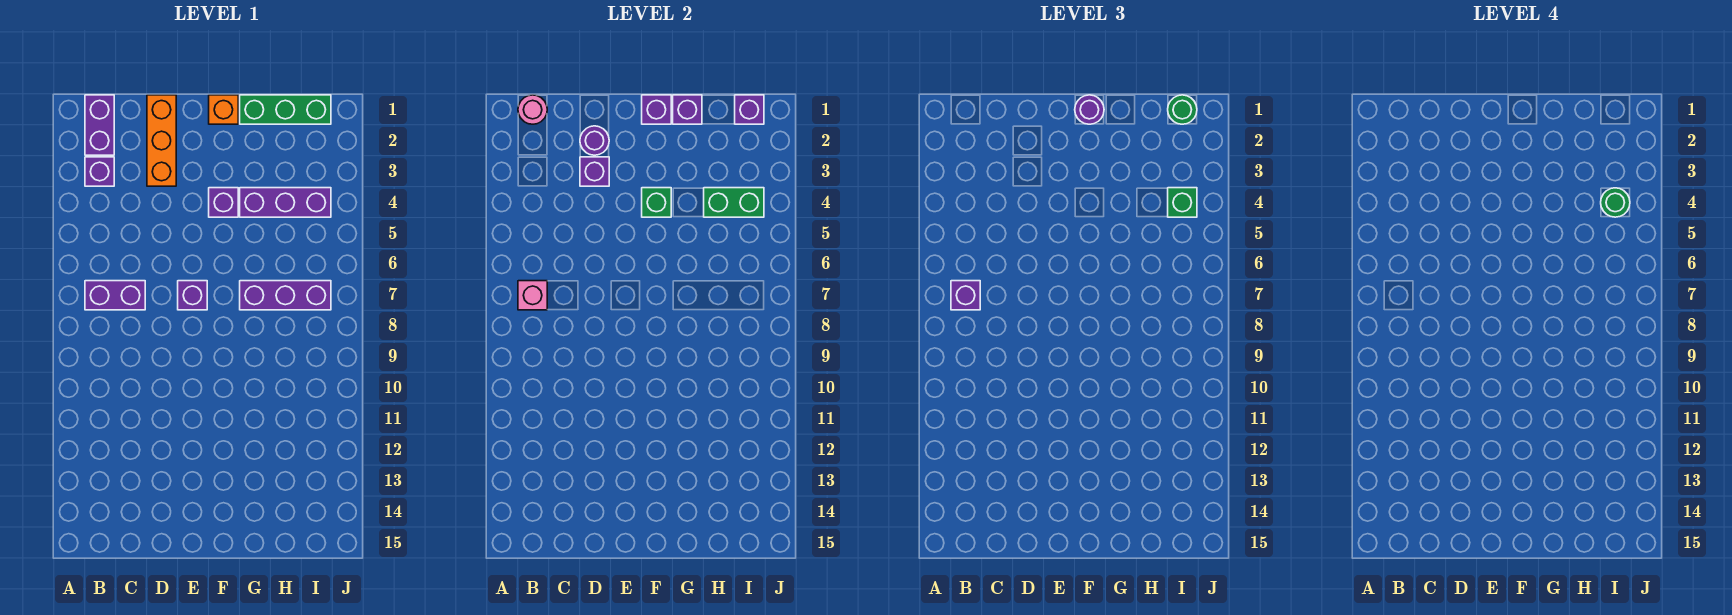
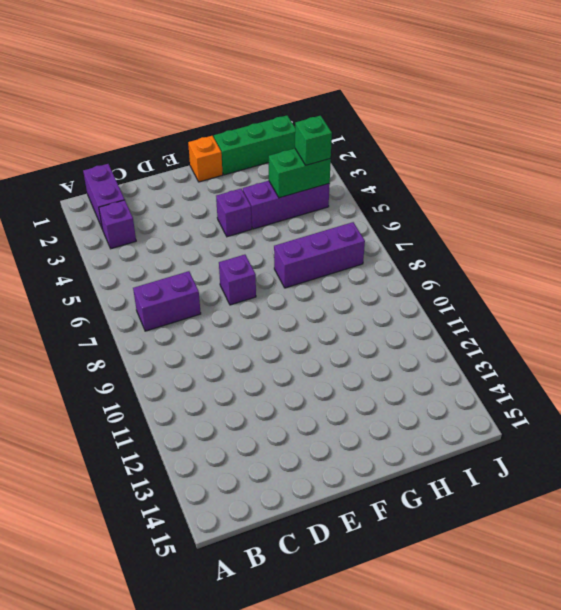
none -> orange 1x3 brick [147,95,176,186]
none -> pink 1x1 round brick [518,95,547,124]
none -> pink 1x1 brick [518,281,547,310]

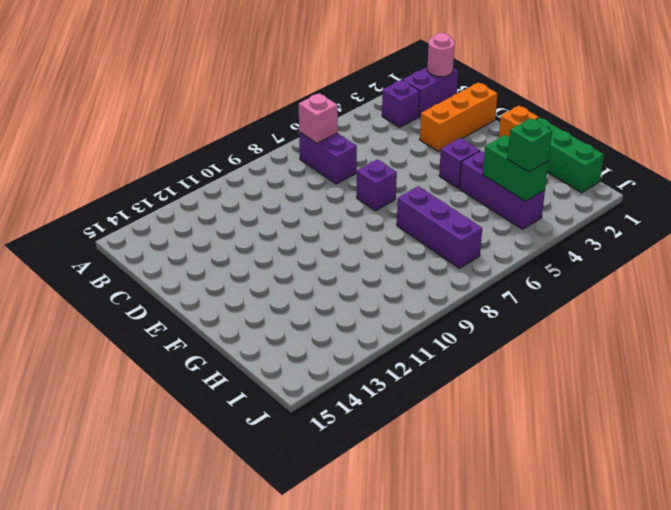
none -> purple 1x1 round brick [580,126,609,155]
none -> purple 1x1 brick [580,157,609,186]
none -> purple 1x1 brick [642,95,671,124]

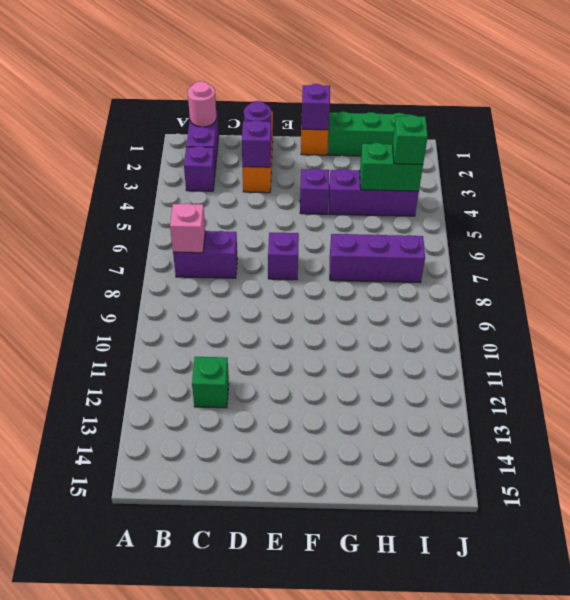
green 1x1 brick [192,357,229,408] -> green 1x1 brick moved to [642,188,671,217]
none -> purple 1x1 brick [673,95,702,124]
none -> purple 1x1 brick [735,95,764,124]
none -> purple 1x1 brick [951,281,980,310]

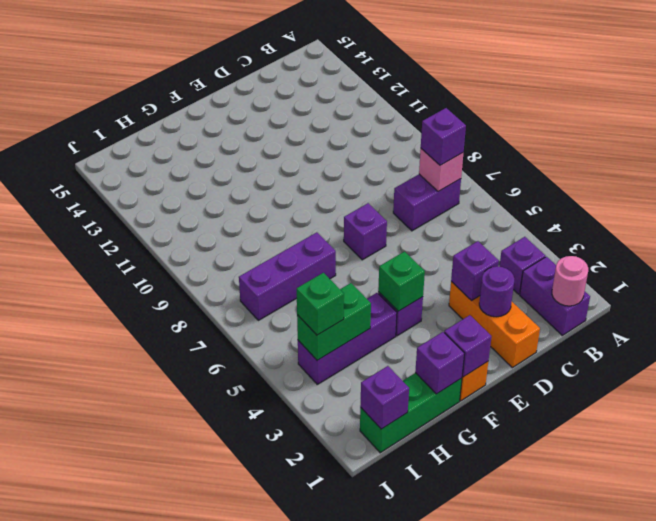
none -> purple 1x1 round brick [1075,95,1104,124]
none -> green 1x1 round brick [1168,95,1197,124]
none -> green 1x1 round brick [1601,188,1630,217]

